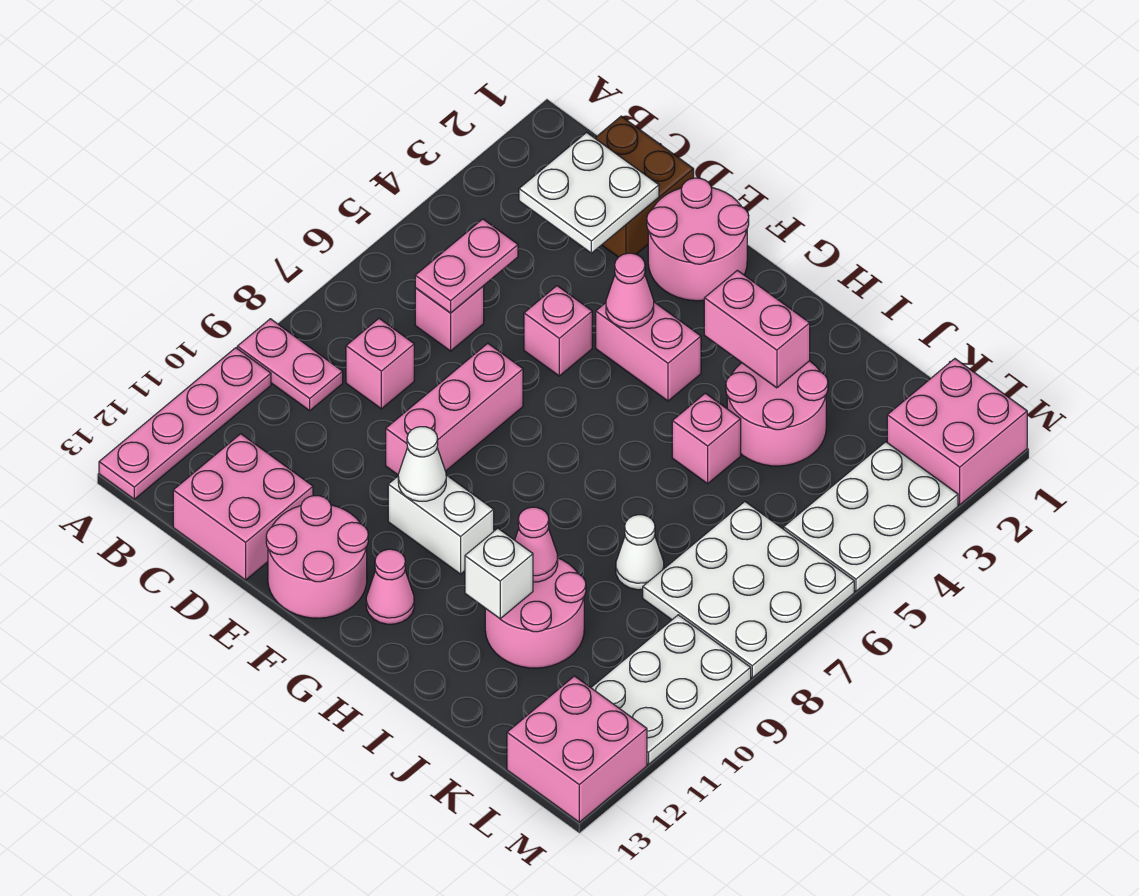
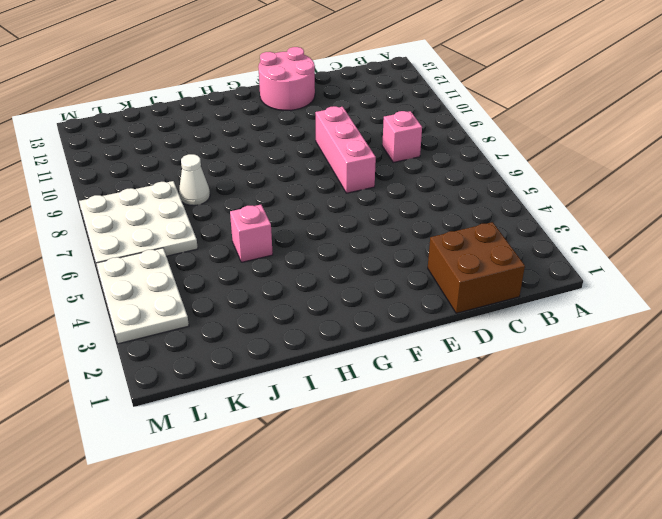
none -> pink 1x2 plate [237,319,343,411]
none -> pink 1x4 plate [99,348,271,499]
none -> pink 1x1 brick [415,286,484,351]

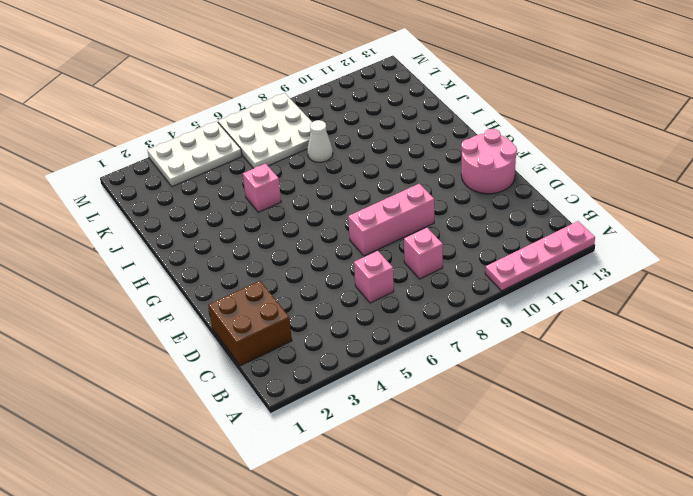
none -> pink 1x2 plate [237,319,343,411]
none -> pink 2x2 brick [173,434,313,580]
none -> pink 2x2 round brick [647,178,749,301]

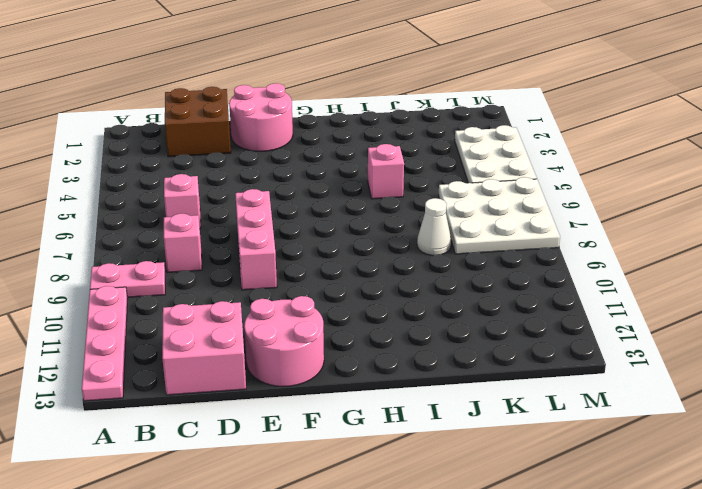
none -> pink 1x1 brick [524,286,592,376]
none -> pink 1x2 brick [596,302,701,401]
none -> white 1x2 brick [388,475,494,574]

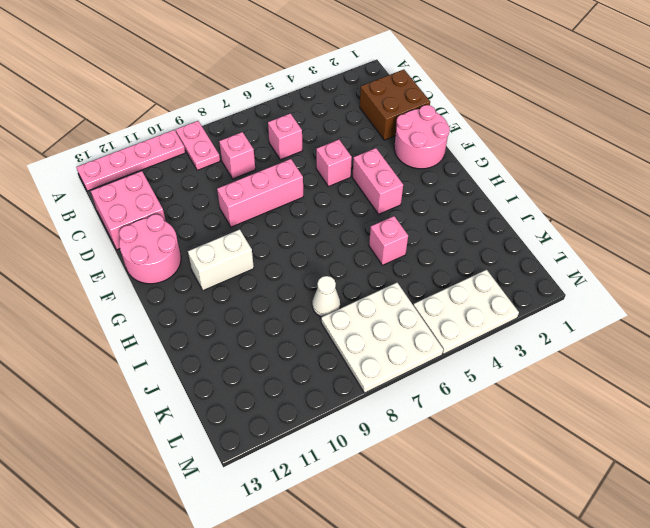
white 1x2 brick [188,229,254,290] -> white 1x2 brick turned to [388,475,494,574]
none -> pink 1x1 cone [366,549,414,624]
none -> pink 2x2 round brick [726,361,828,466]
none -> pink 2x2 round brick [485,558,586,668]

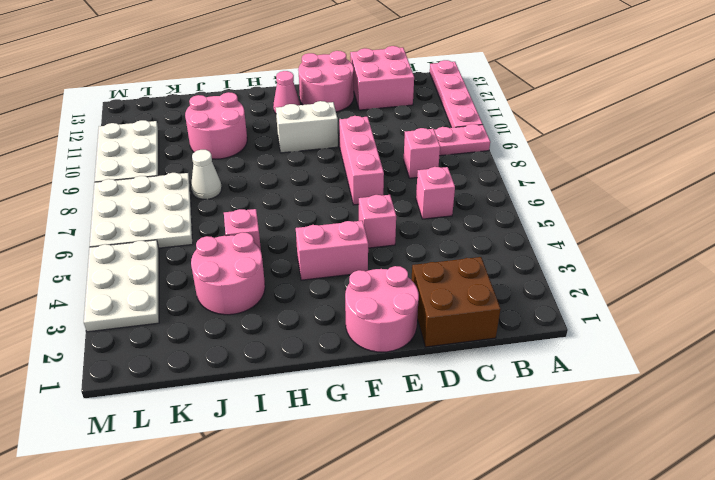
none -> pink 2x2 brick [887,359,1027,505]
none -> pink 2x2 brick [507,676,647,822]
none -> white 2x2 plate [519,132,659,253]

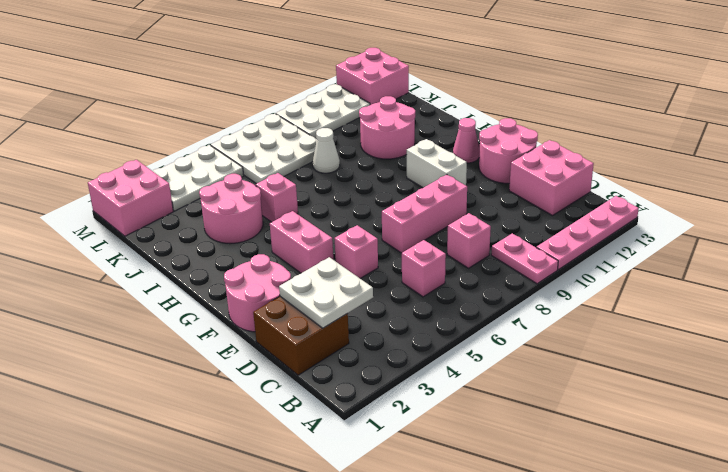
none -> pink 1x2 plate [415,219,518,313]
none -> pink 1x1 cone [606,253,654,328]
none -> white 1x1 cone [398,427,446,501]

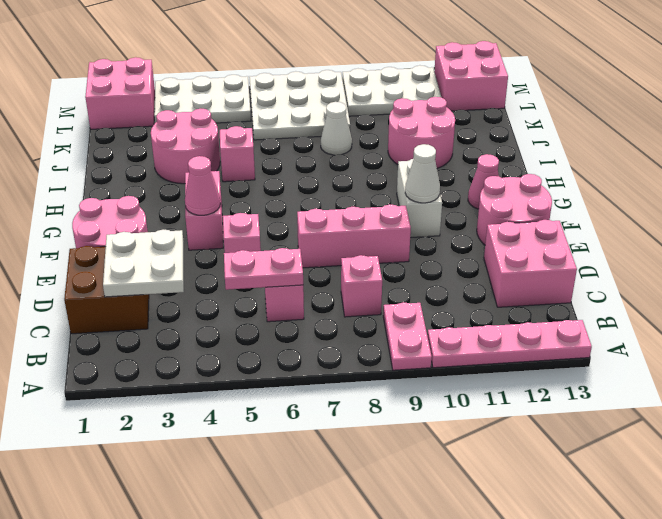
none -> pink 1x2 brick [704,270,810,388]
none -> pink 1x1 cone [515,507,558,582]
none -> white 1x1 brick [465,528,533,619]

